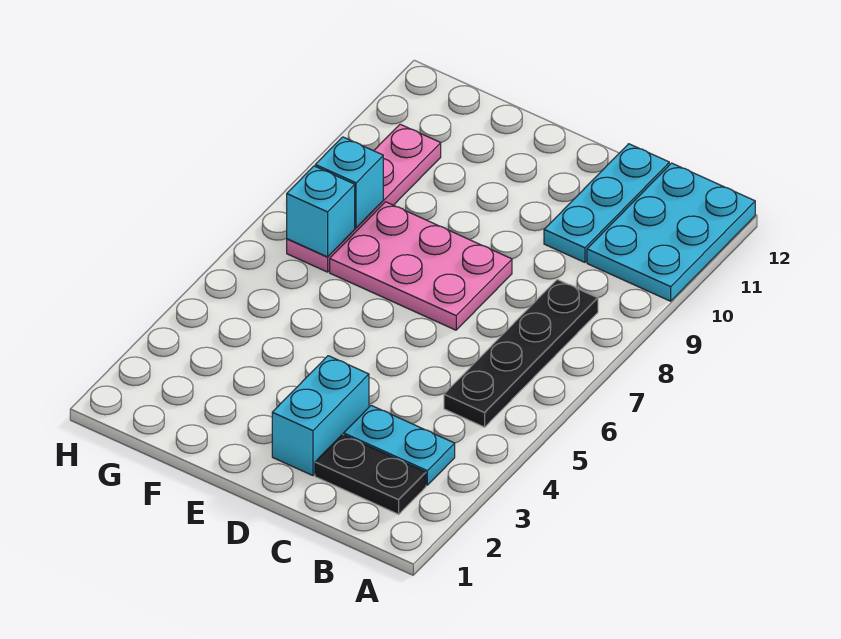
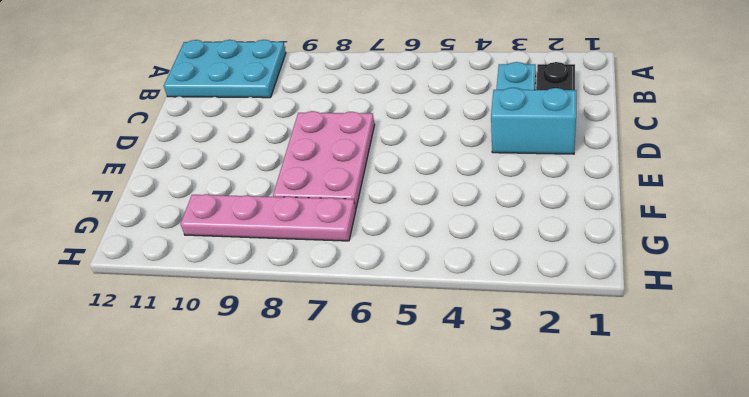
none -> black 1x4 plate [444,280,598,427]
none -> cyan 1x3 plate [544,144,669,262]

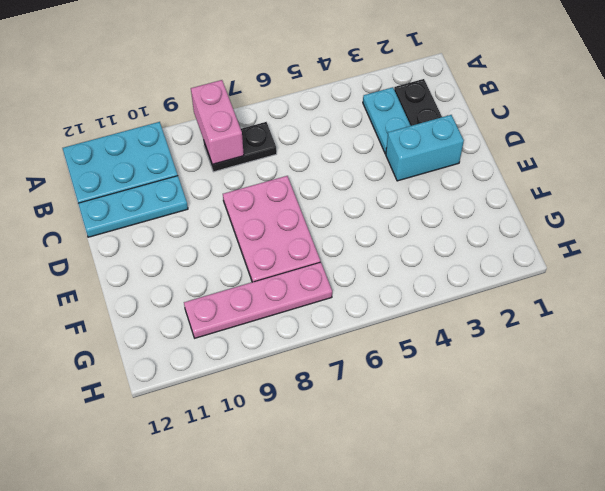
pink 1x2 brick [191,80,244,164] -> none
black 1x2 plate [203,122,277,172] -> black 1x4 plate [444,280,598,427]
none -> cyan 1x1 brick [287,166,355,257]
none -> cyan 1x1 brick [315,137,383,228]

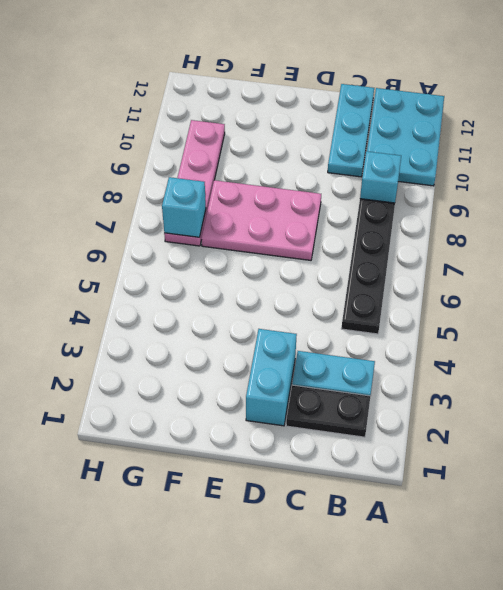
cyan 1x1 brick [360,151,401,203] -> cyan 1x1 brick moved to [315,137,383,228]

